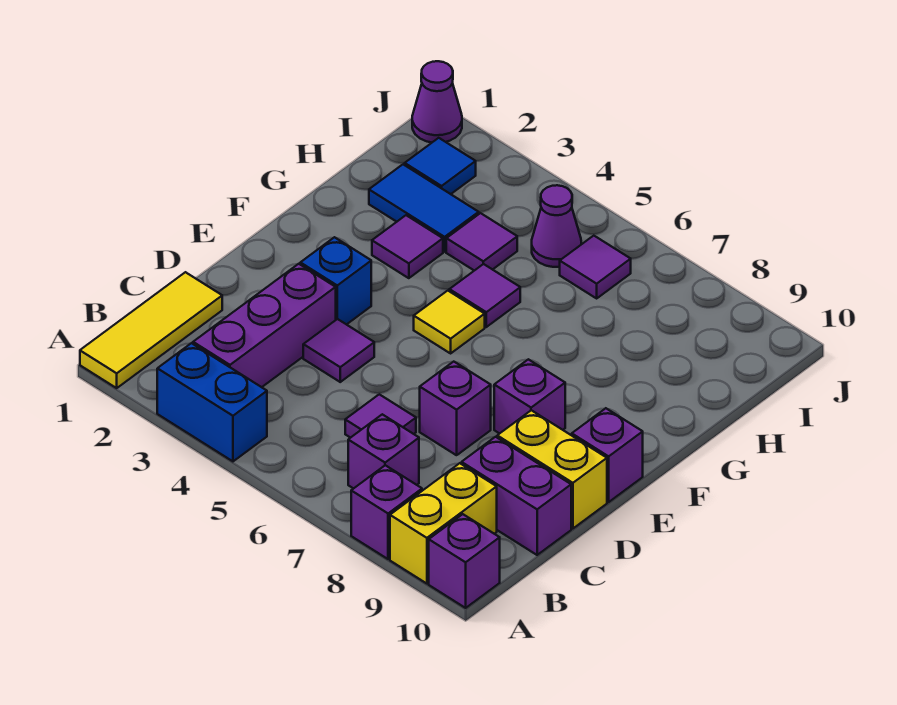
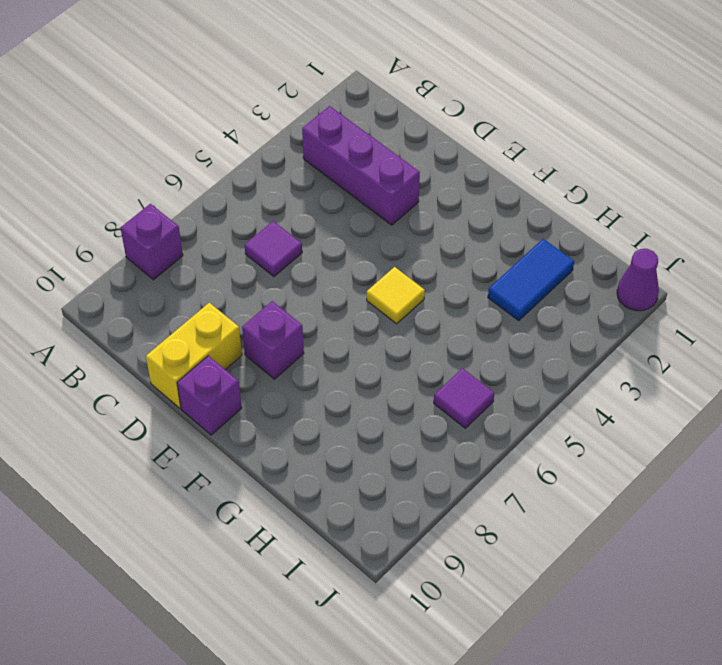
none -> yellow 1x3 tile [80,272,222,388]
none -> blue 1x2 brick [157,343,267,461]
none -> yellow 1x2 brick [390,463,497,584]

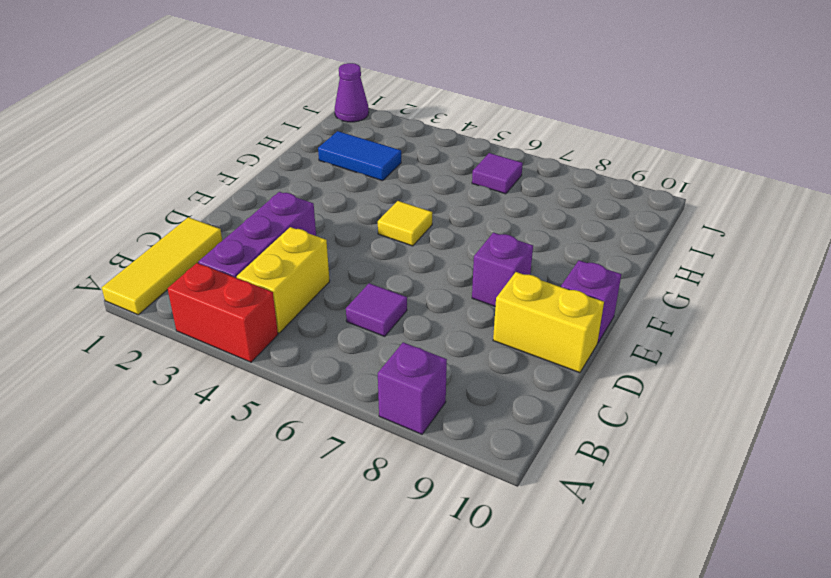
red 1x2 brick [168,263,278,362] -> blue 1x2 brick [157,343,267,461]
yellow 1x2 brick [237,227,330,333] -> yellow 1x2 brick moved to [390,463,497,584]
none -> purple 1x1 brick [429,514,500,608]
none -> purple 1x1 brick [348,414,419,489]
none -> purple 1x2 brick [462,437,571,555]

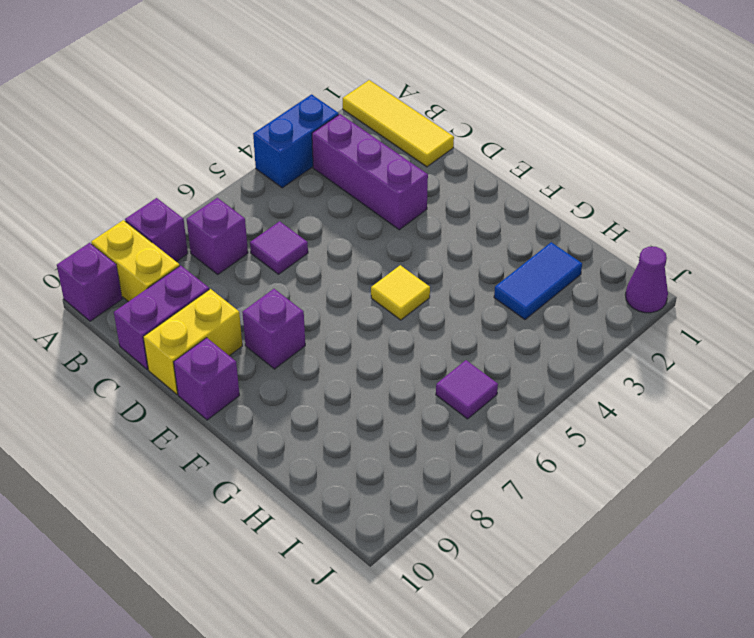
none -> purple 1x1 tile [303,319,374,382]
none -> purple 1x1 brick [420,362,491,455]
none -> blue 1x1 brick [300,237,371,325]

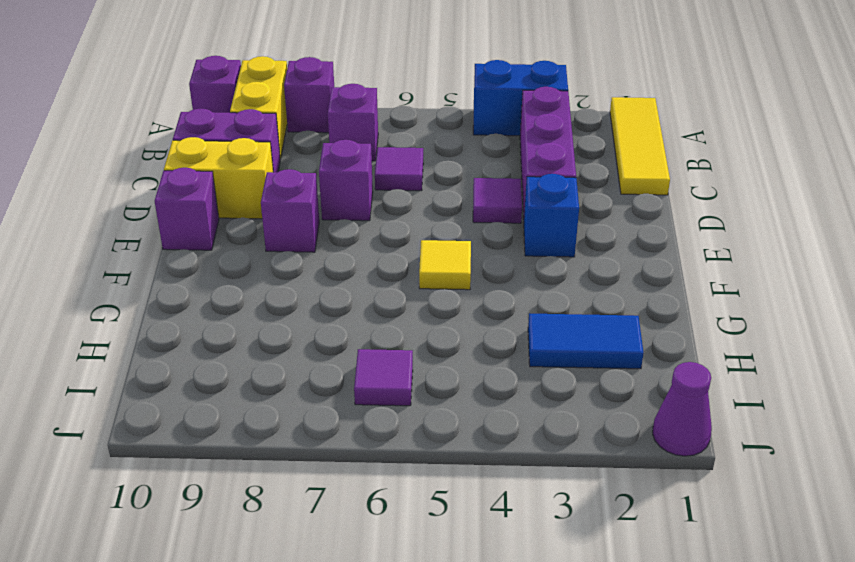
none -> purple 1x1 tile [372,215,443,278]
none -> purple 1x1 tile [449,264,520,327]
none -> purple 1x1 tile [446,213,517,271]

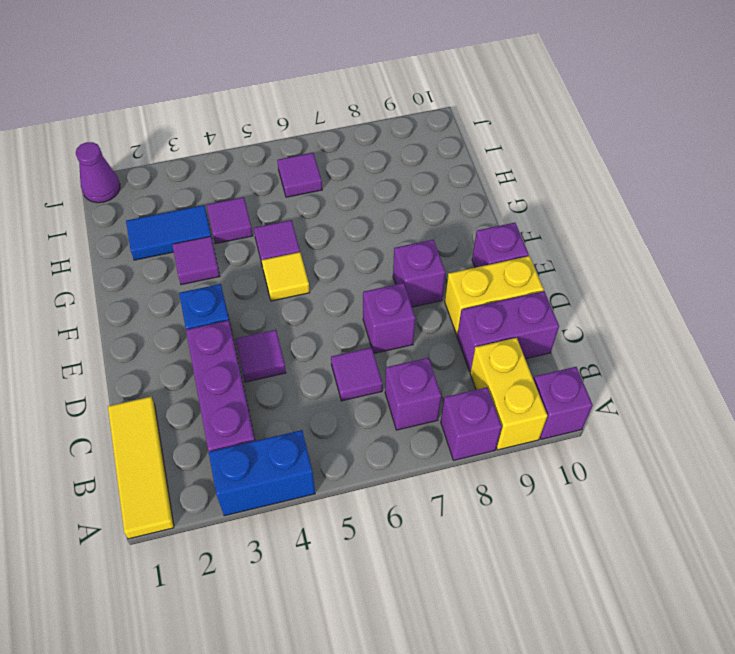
none -> blue 1x1 tile [405,138,476,194]
none -> purple 1x1 cone [532,185,581,267]

